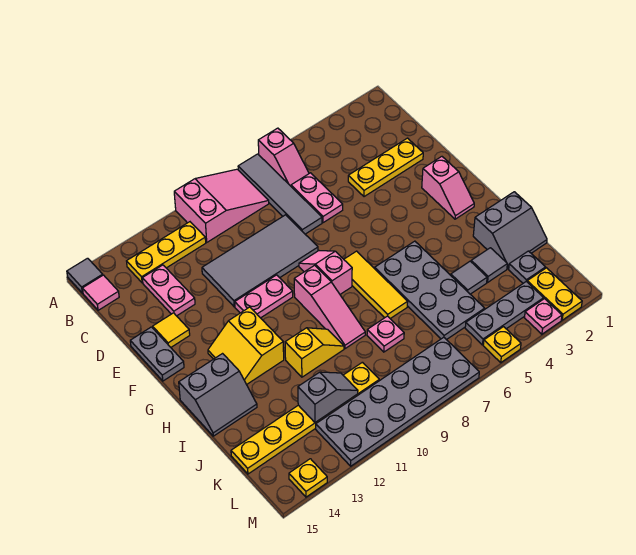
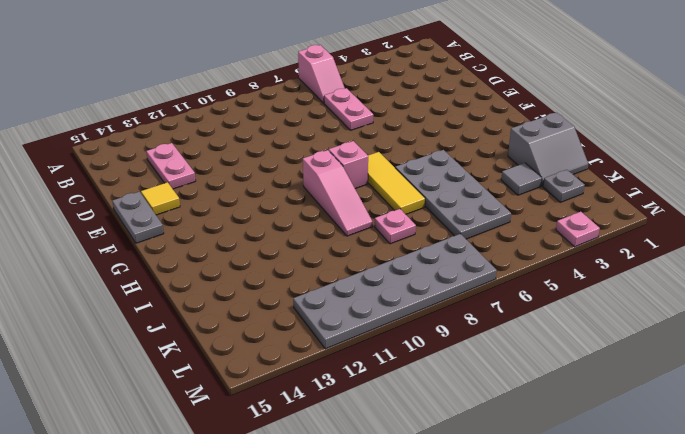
none -> grey 1x4 tile [238,154,322,234]
none -> pink 2x3 slope [174,169,269,242]
none -> grey 1x1 tile [67,258,103,293]
none -> yellow 1x3 plate [127,222,206,283]

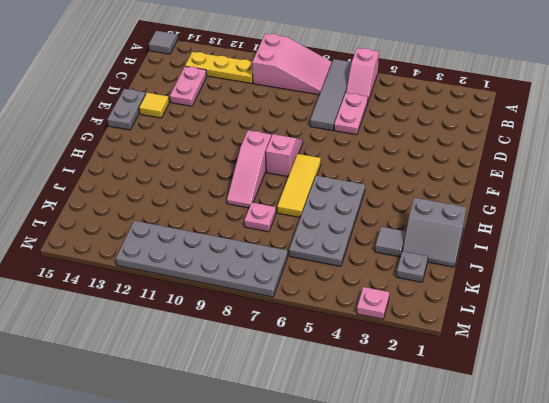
none -> pink 1x1 tile [82,275,119,310]
none -> yellow 1x3 plate [348,138,423,197]
none -> grey 2x4 tile [202,215,318,307]
none -> pink 1x2 slope [422,157,474,219]

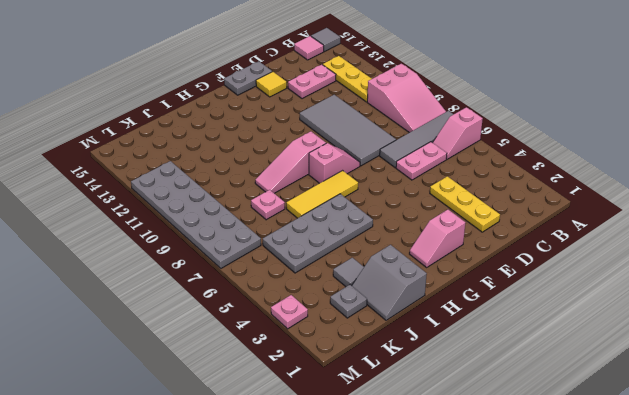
none -> pink 1x2 plate [235,275,293,318]
none -> yellow 2x2 slope [208,307,284,385]
none -> grey 2x2 slope [179,354,257,436]
none -> yellow 1x2 slope [285,328,344,377]

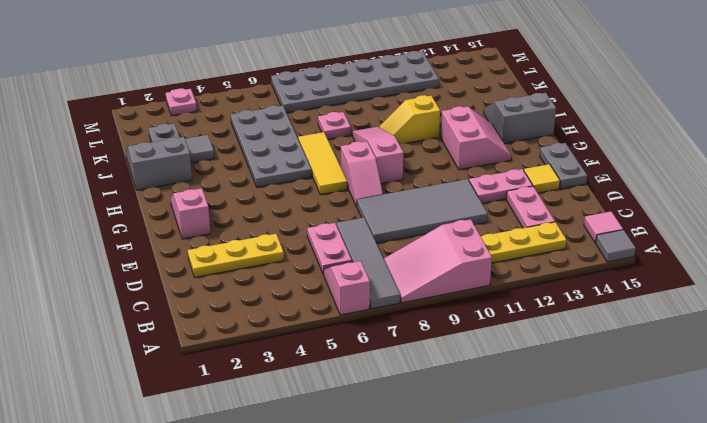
pink 1x2 plate [469,169,533,203] -> pink 1x2 plate moved to [235,275,293,318]
pink 2x2 slope [441,106,511,170] -> yellow 2x2 slope [208,307,284,385]
none -> grey 1x1 tile [451,261,487,294]
none -> yellow 1x6 plate [231,362,379,474]
none -> yellow 1x2 plate [527,268,582,320]
none -> grey 1x3 plate [465,281,544,345]

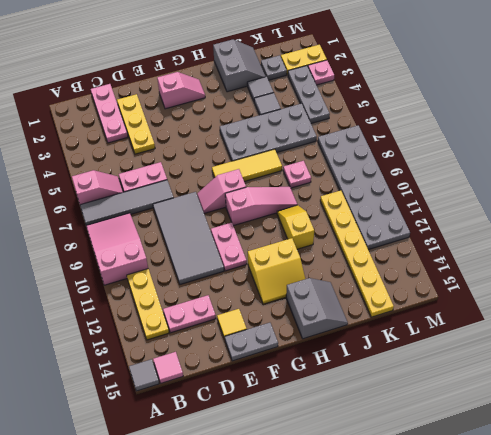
pink 1x3 plate [91,84,128,143] -> none
none -> yellow 1x1 plate [483,327,521,362]
none -> yellow 1x1 plate [289,459,327,497]
none -> grey 1x2 slope [298,372,358,422]

